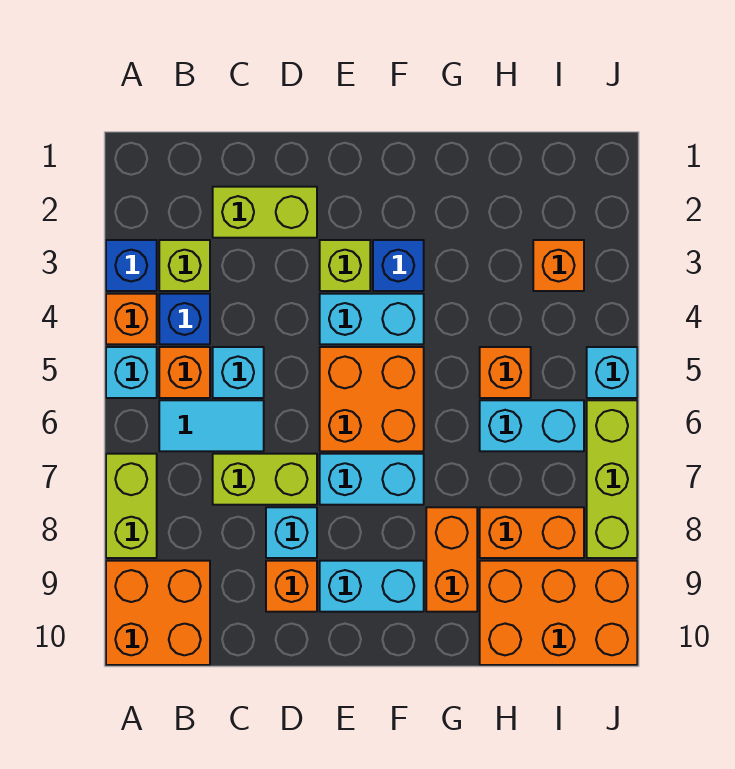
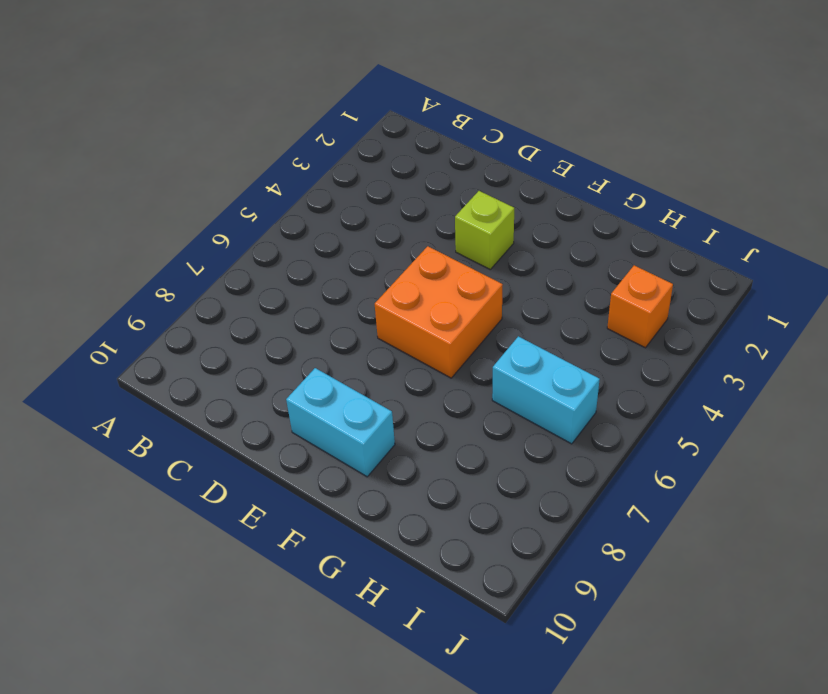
none -> blue 1x1 brick [106,240,157,291]
none -> orange 1x1 brick [106,294,157,344]
none -> cyan 1x1 brick [106,347,157,398]

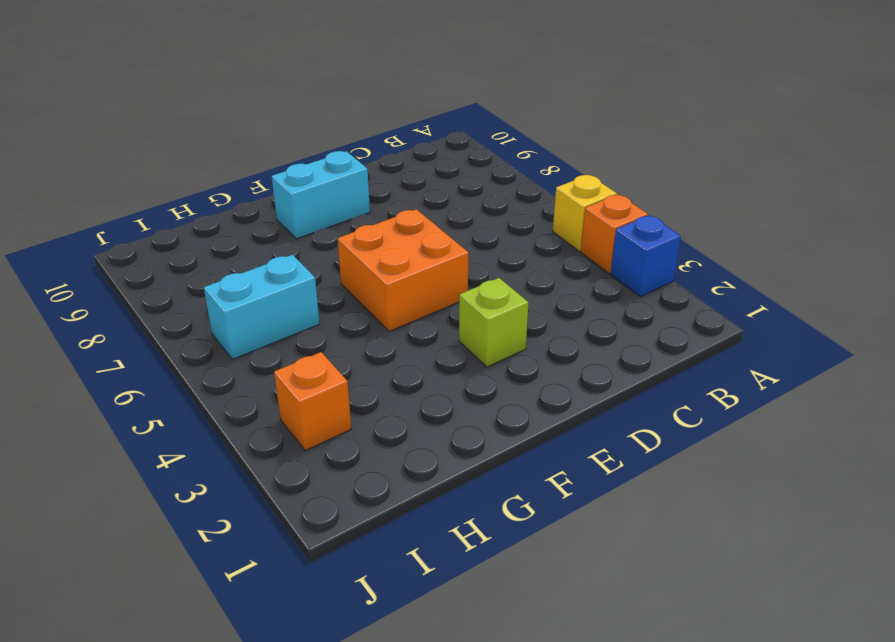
yellow 1x1 brick [553,175,617,251] -> cyan 1x1 brick [106,347,157,398]
none -> lime 1x2 brick [106,454,157,558]
none -> orange 2x2 brick [106,561,210,665]
none -> lime 1x1 brick [159,240,210,291]

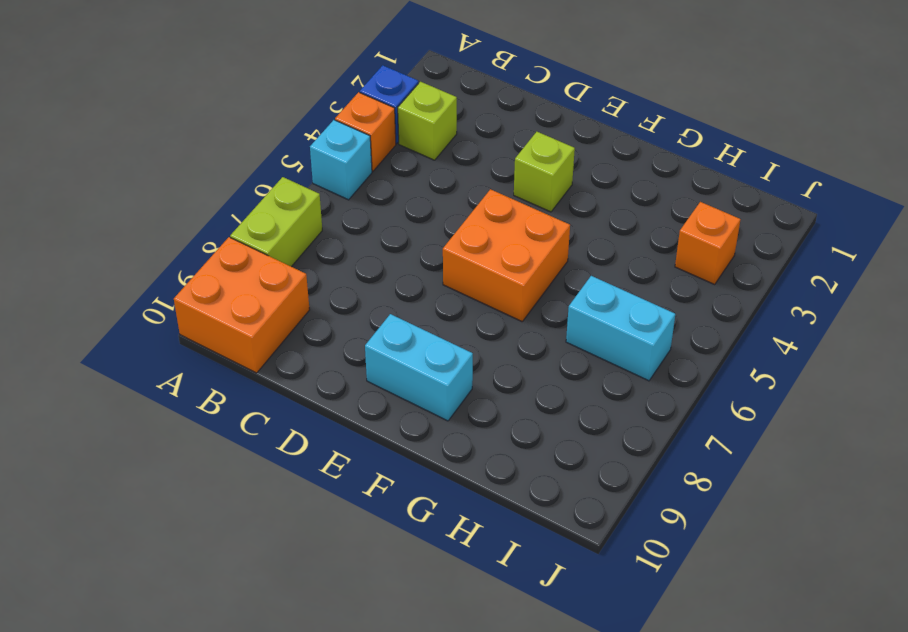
none -> blue 1x1 brick [159,294,210,344]
none -> orange 1x1 brick [159,347,210,398]
none -> cyan 1x2 tile [159,400,264,451]

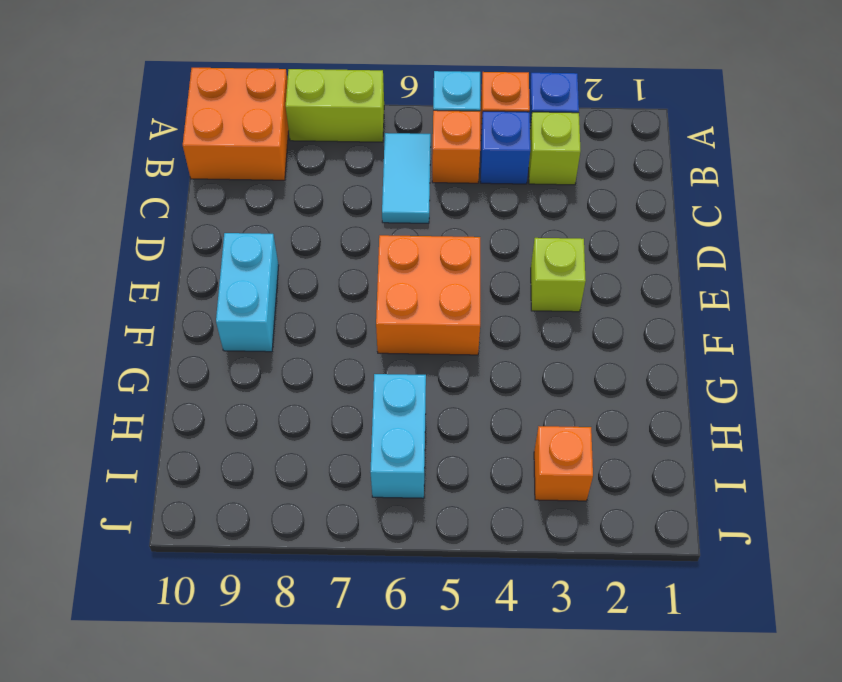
none -> lime 1x2 brick [213,187,317,238]
none -> cyan 1x1 brick [213,347,264,398]
none -> lime 1x2 brick [213,454,317,505]

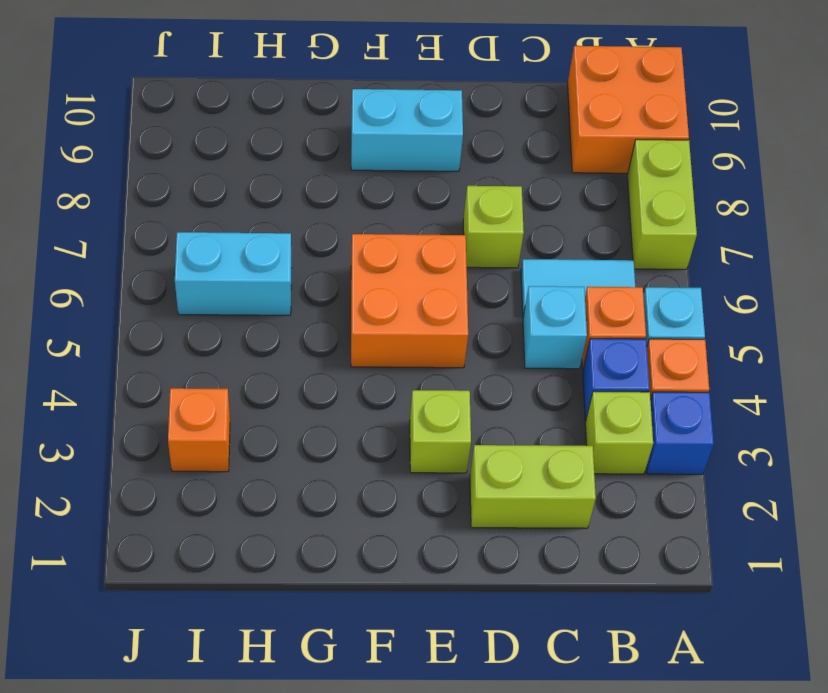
lime 1x1 brick [463,186,524,268] -> lime 1x2 brick [213,454,317,505]
none -> cyan 1x1 brick [266,507,317,558]
none -> orange 1x1 brick [266,561,317,612]
none -> cyan 1x2 brick [320,294,424,344]

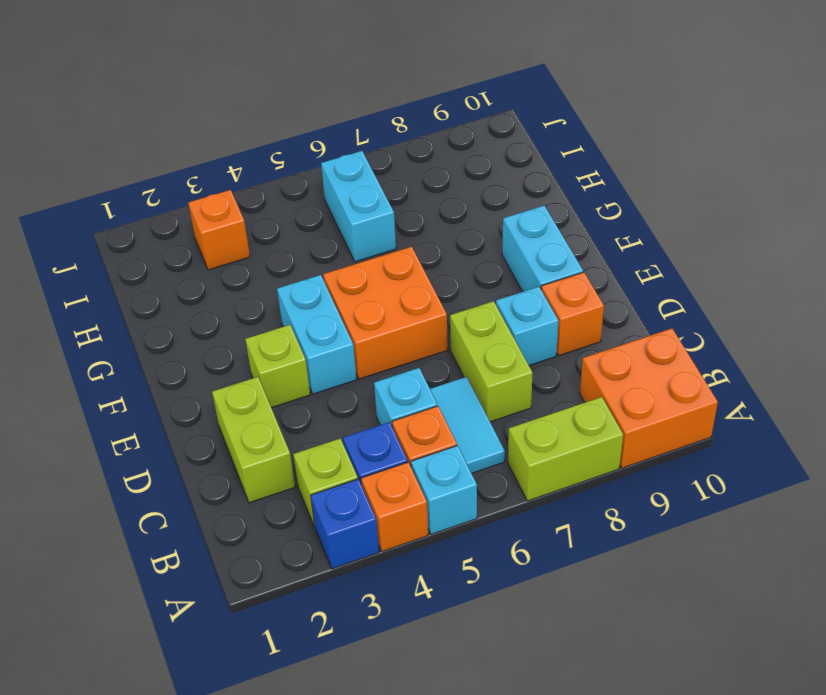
none -> cyan 1x2 brick [320,454,424,505]
none -> blue 1x1 brick [373,240,424,291]
none -> orange 1x2 brick [426,507,477,612]

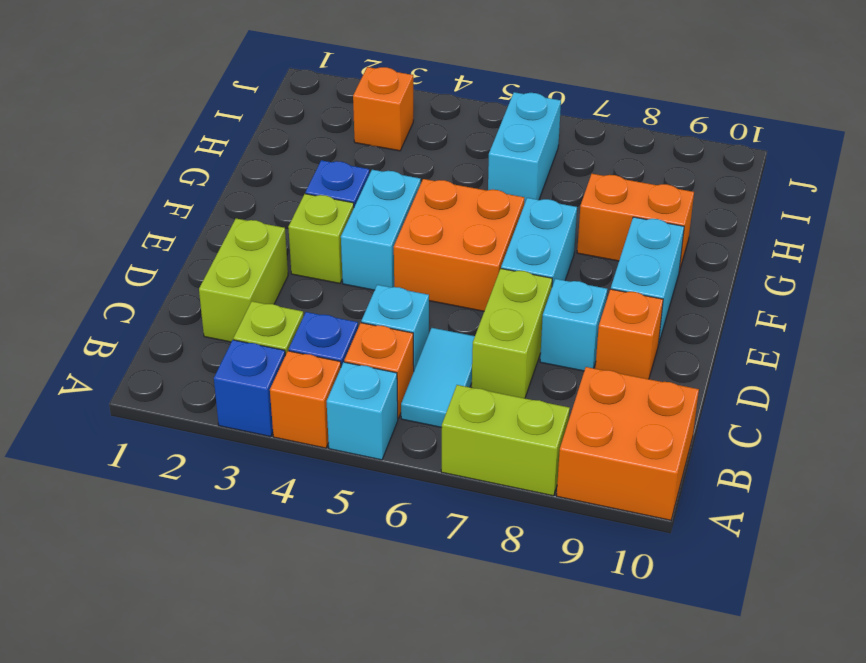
none -> orange 1x1 brick [480,347,531,398]
none -> orange 1x2 brick [480,507,584,558]
none -> orange 2x3 brick [480,561,637,665]

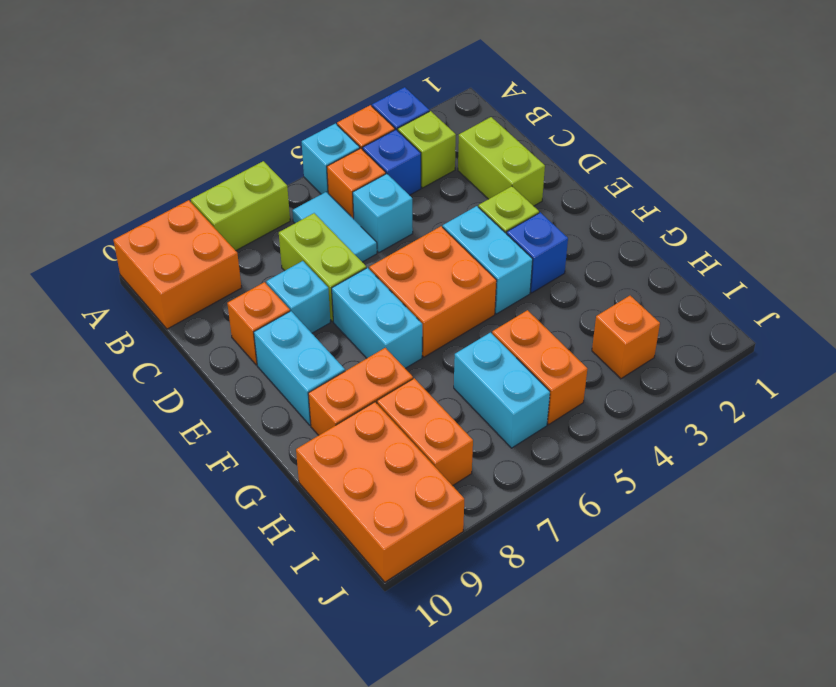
orange 1x2 brick [492,310,587,424] -> orange 1x1 brick [480,347,531,398]
none -> cyan 1x1 brick [587,347,637,398]
none -> lime 1x3 brick [587,400,637,558]

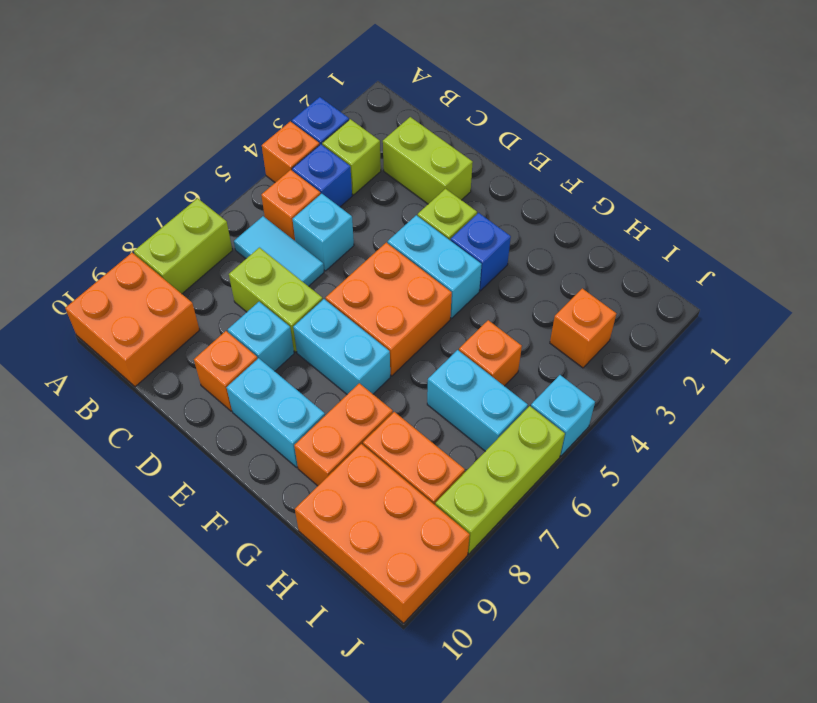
none -> cyan 1x1 brick [106,347,157,398]

